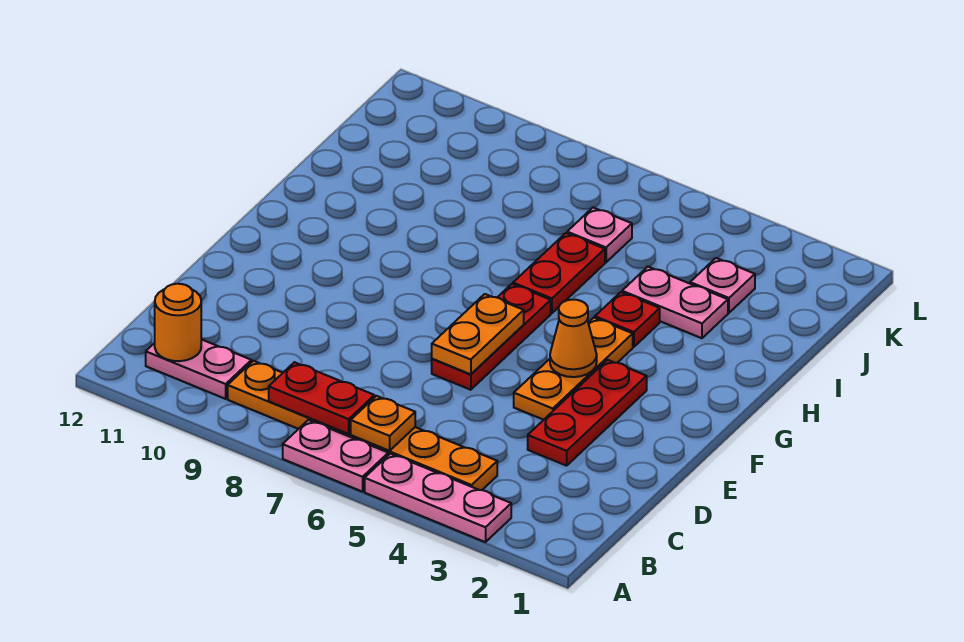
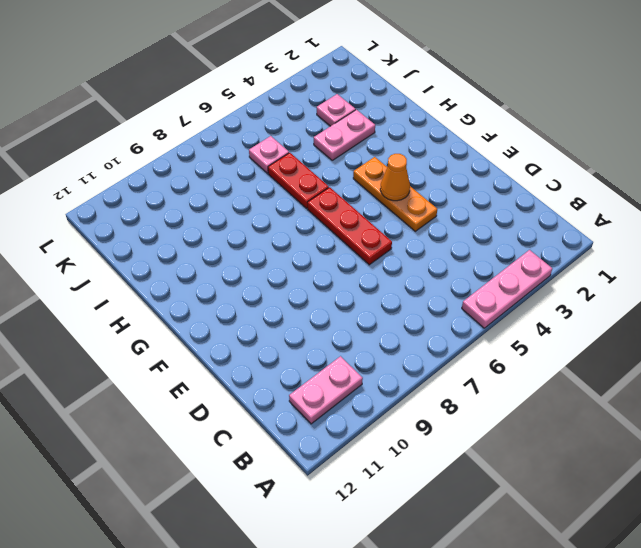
none -> pink 1x2 plate [283,420,388,492]
none -> orange 1x6 plate [228,361,497,490]
none -> red 1x3 plate [528,360,647,466]

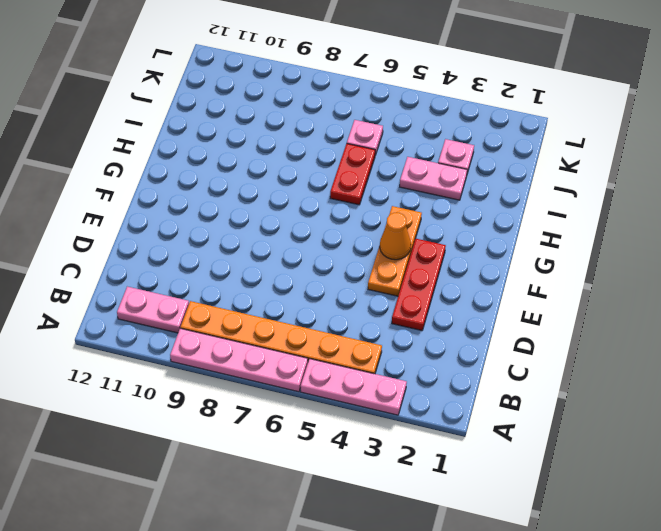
pink 1x4 plate [170,328,308,392] -> pink 1x2 plate [283,420,388,492]
none -> red 1x3 plate [432,284,551,390]
none -> red 1x1 plate [595,292,660,347]
none -> orange 1x1 plate [351,396,415,451]

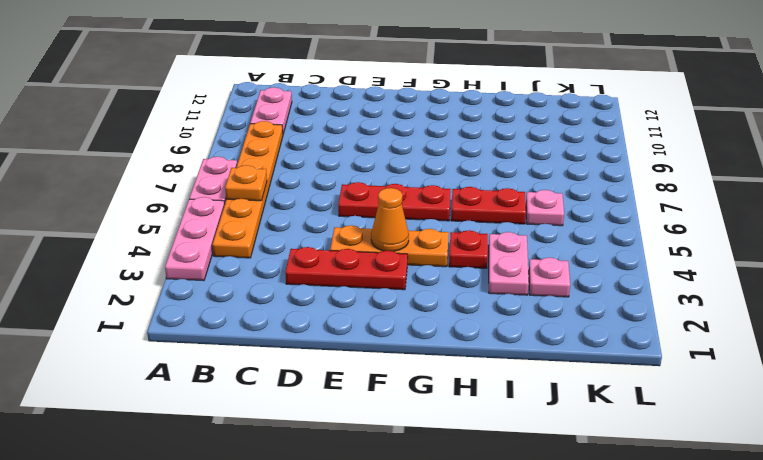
none -> red 1x2 plate [269,362,374,434]
none -> orange 1x1 round brick [155,284,201,361]
none -> orange 1x2 plate [432,294,524,374]

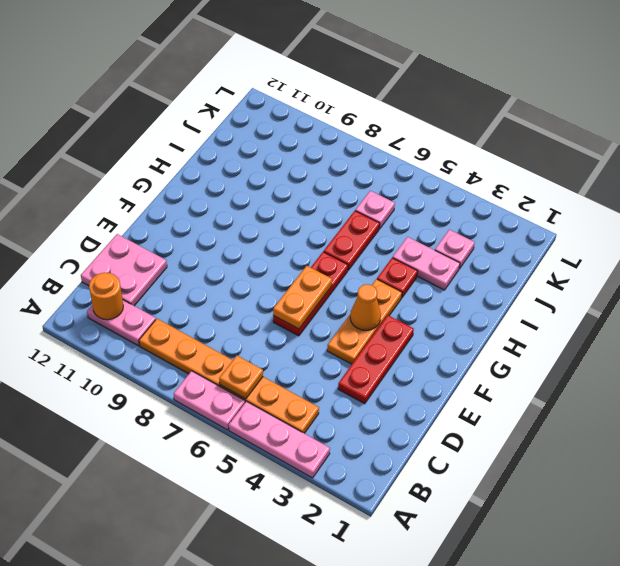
pink 2x2 plate [81,234,167,306] -> none
none -> red 1x2 plate [269,362,374,434]

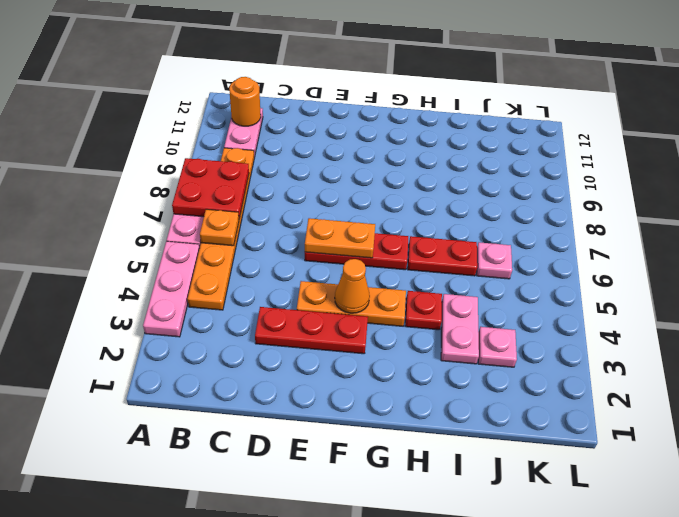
red 2x2 plate [172,158,249,218] -> red 1x2 plate [269,362,374,434]

